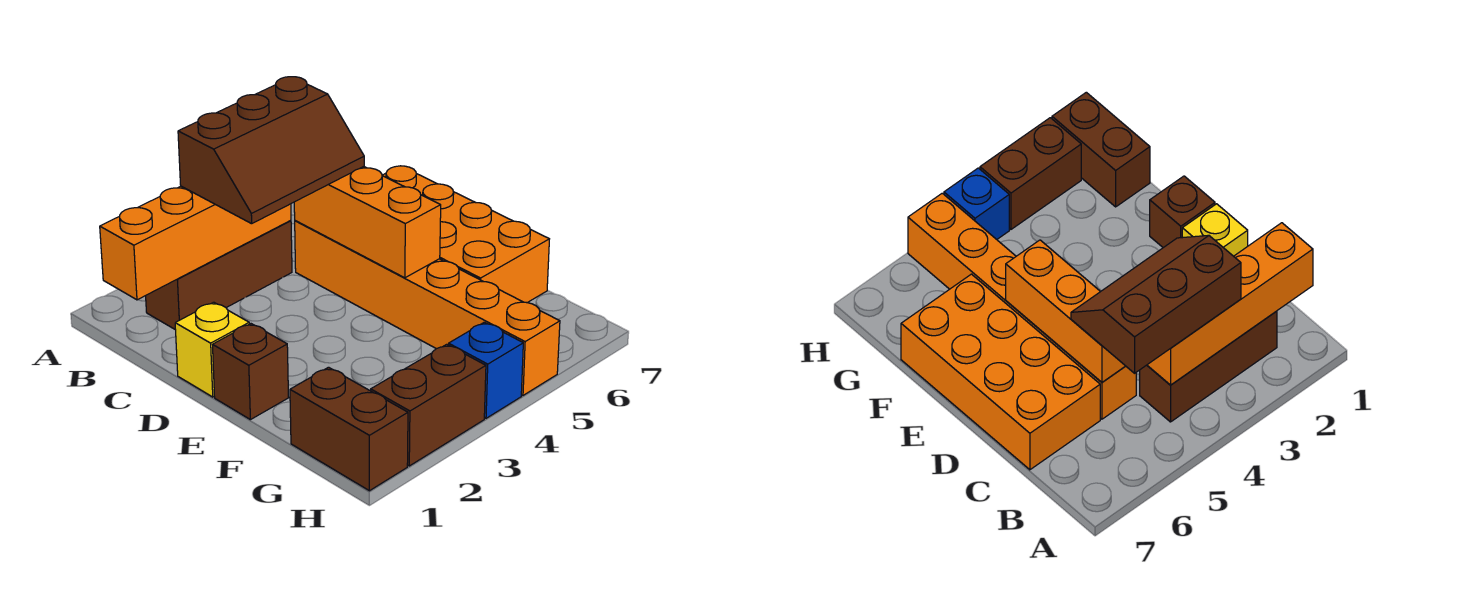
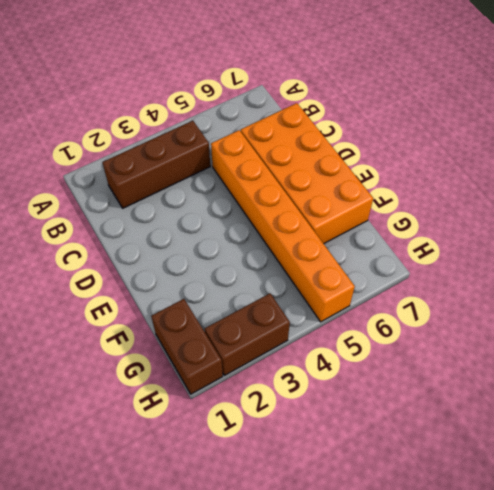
none -> yellow 1x1 brick [175,302,249,397]
none -> brown 1x1 brick [213,324,289,420]

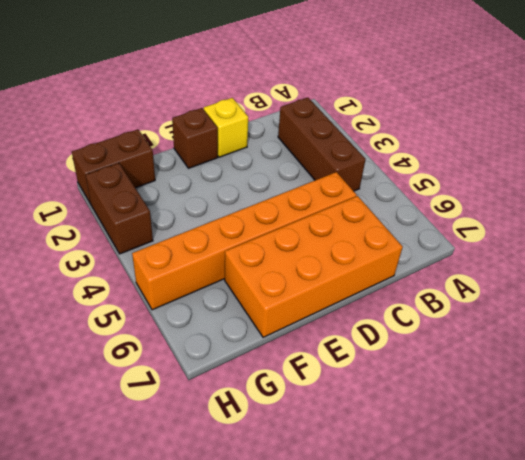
none -> blue 1x1 brick [449,322,523,418]
none -> orange 1x4 brick [100,186,291,300]

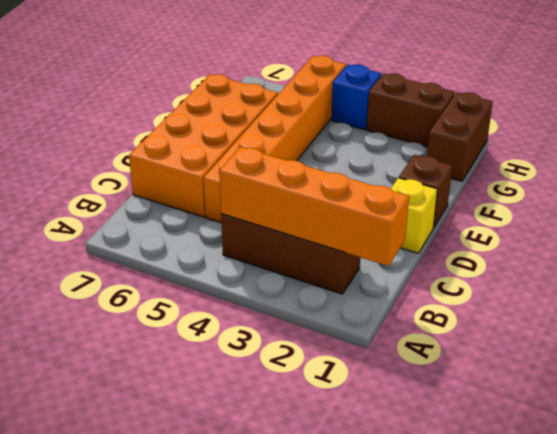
none -> orange 1x3 brick [294,167,441,278]
none -> brown 2x3 slope [178,77,364,224]

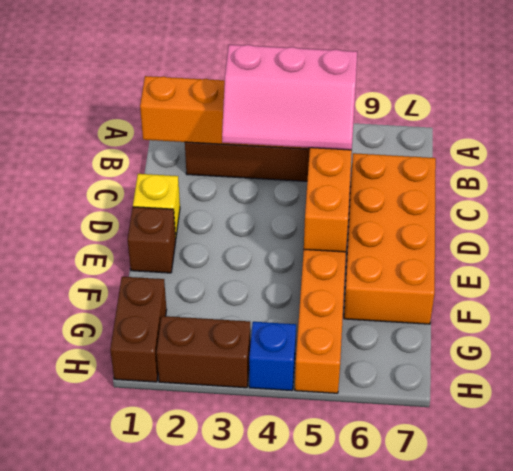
pink 2x3 slope [222,45,357,150] -> brown 2x3 slope [178,77,364,224]

